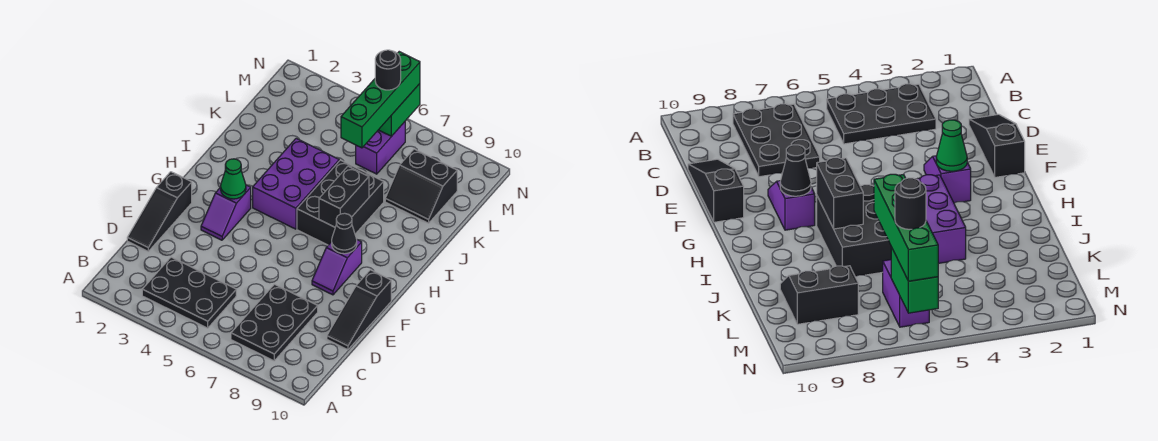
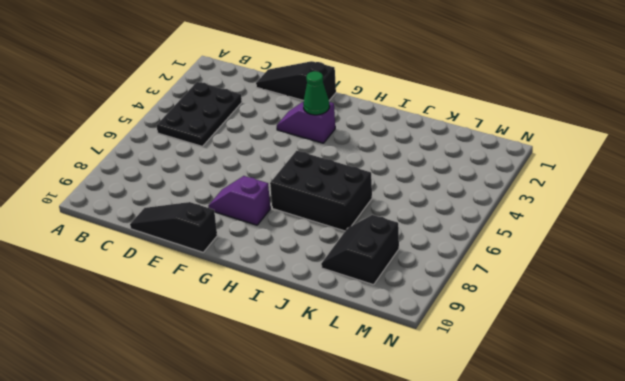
none -> black 2x3 plate [231,284,318,361]
none -> purple 2x3 brick [253,138,339,229]
none -> purple 1x2 brick [356,122,405,174]

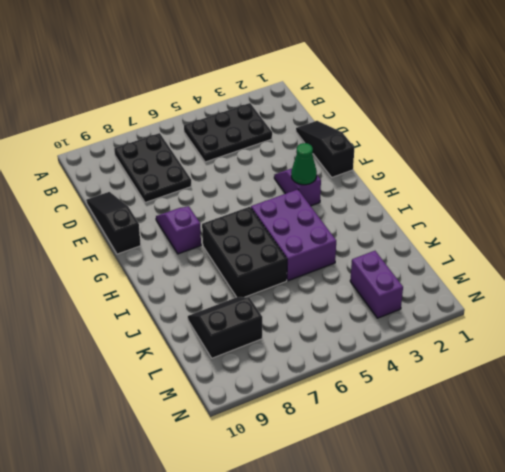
purple 1x2 brick [350,251,403,318] -> purple 1x2 brick moved to [356,122,405,174]
none -> black 1x1 cone [332,213,357,254]
none -> black 1x2 brick [319,166,369,227]
none -> green 1x2 brick [379,84,420,136]

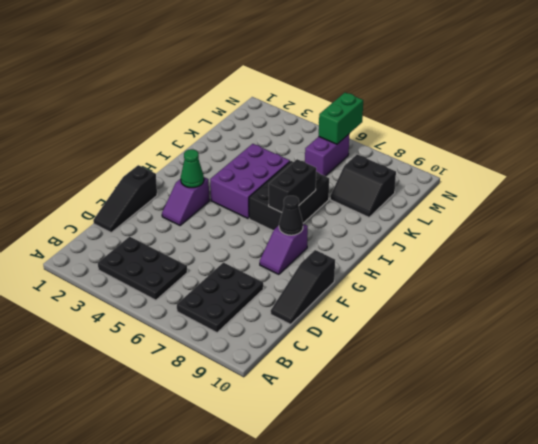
none -> green 1x4 brick [341,52,420,148]
none -> black 1x1 round brick [375,50,401,90]

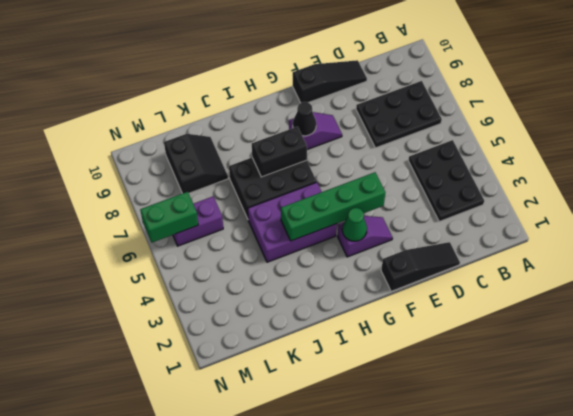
green 1x4 brick [281,172,385,241] -> green 1x4 brick moved to [341,52,420,148]
none -> black 1x1 round brick [375,50,401,90]

